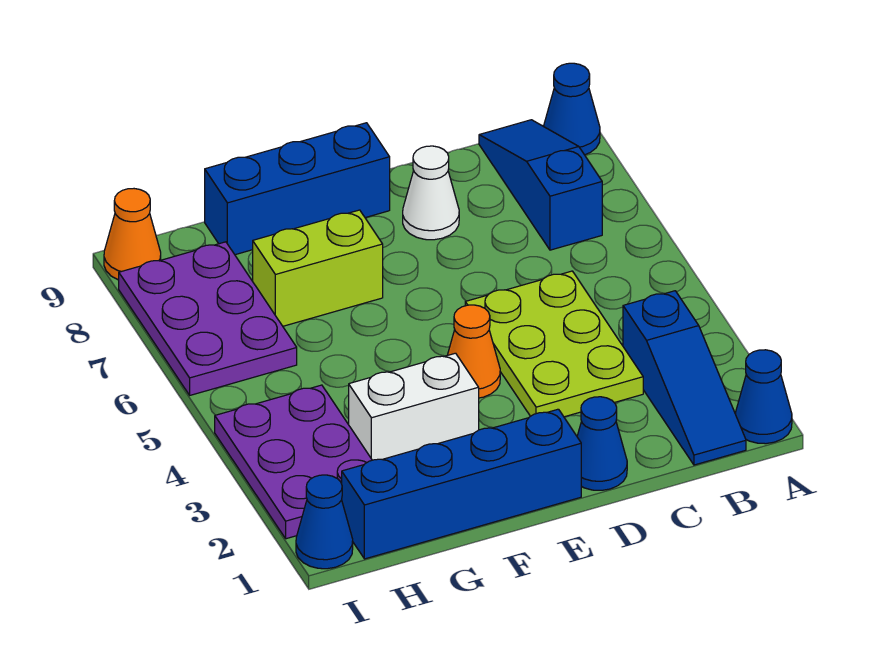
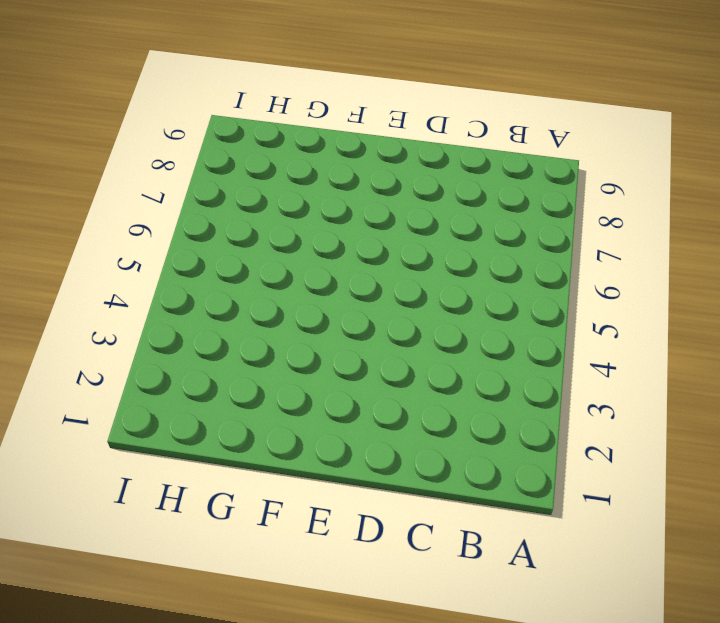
none -> blue 1x1 cone [736,350,792,444]
none -> blue 1x1 cone [544,63,600,155]
none -> blue 1x3 slope [623,291,746,465]

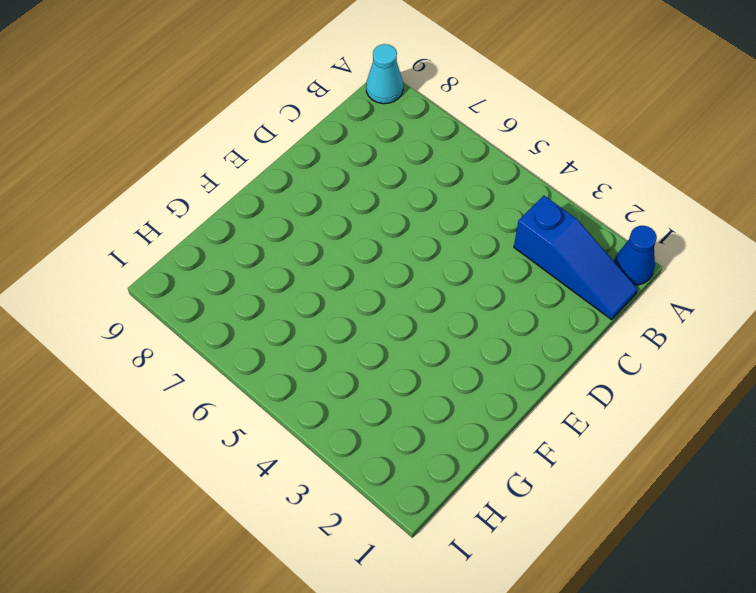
cyan 1x1 cone [366,44,403,104] -> blue 1x1 cone [544,63,600,155]
none -> blue 1x3 slope [479,120,602,250]
none -> lime 2x3 plate [465,271,643,417]
none -> blue 1x1 cone [577,397,627,490]

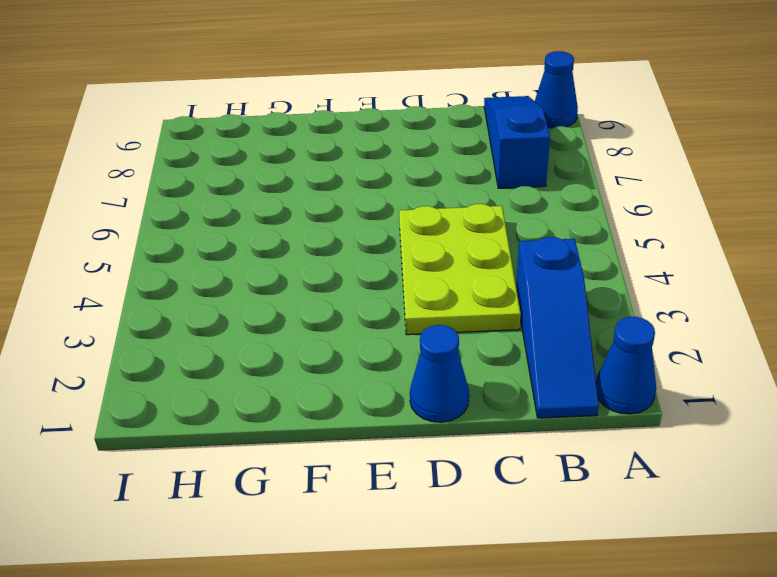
none -> white 1x1 cone [403,146,459,240]
none -> blue 1x4 brick [342,409,581,559]
none -> orange 1x1 cone [448,305,500,398]

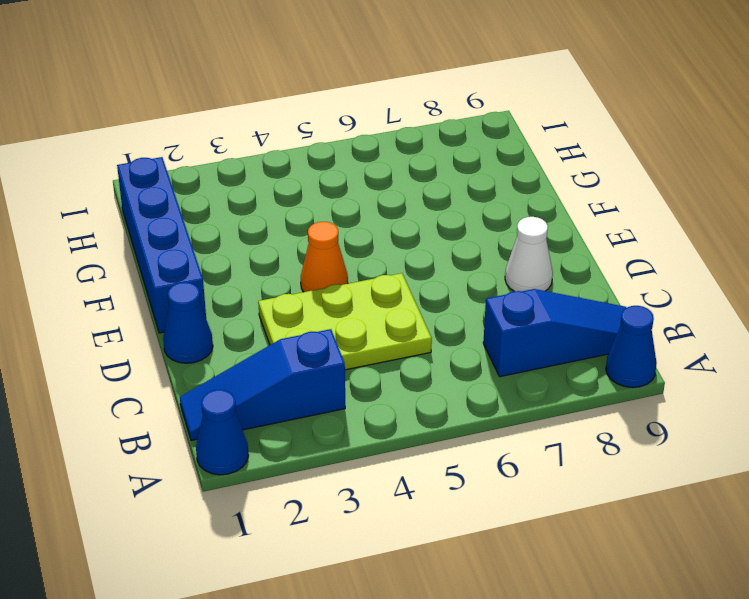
none -> blue 1x3 brick [205,123,390,255]
none -> white 1x2 brick [349,353,479,460]
none -> lime 1x2 brick [253,210,383,326]

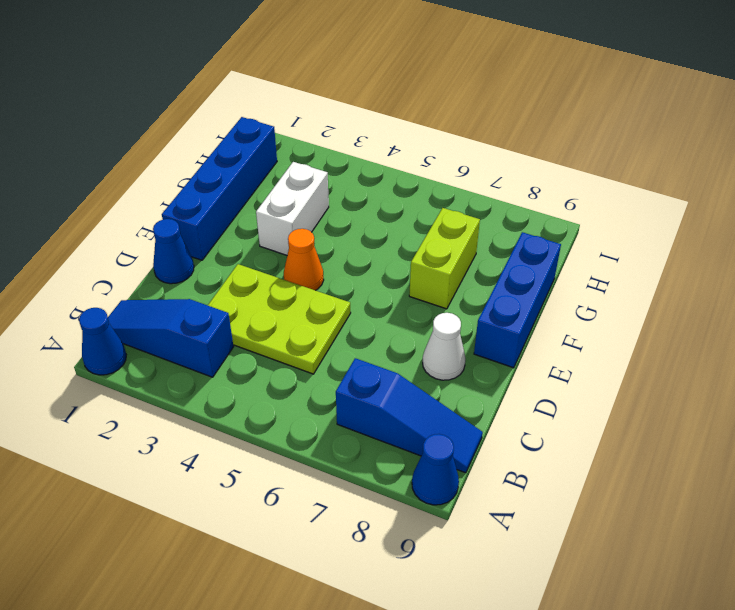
none -> purple 2x3 plate [215,385,372,539]
none -> purple 2x3 plate [119,242,297,395]
none -> blue 1x1 cone [296,475,353,569]

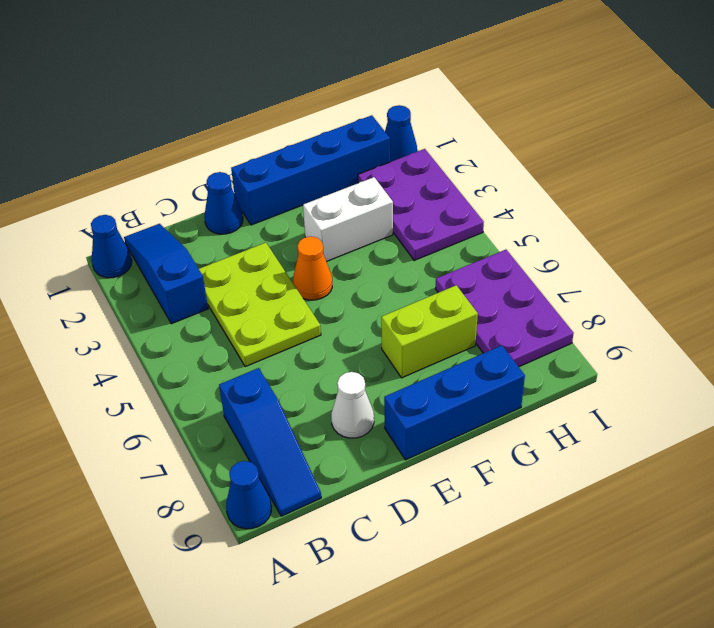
none -> orange 1x1 cone [104,189,161,280]

